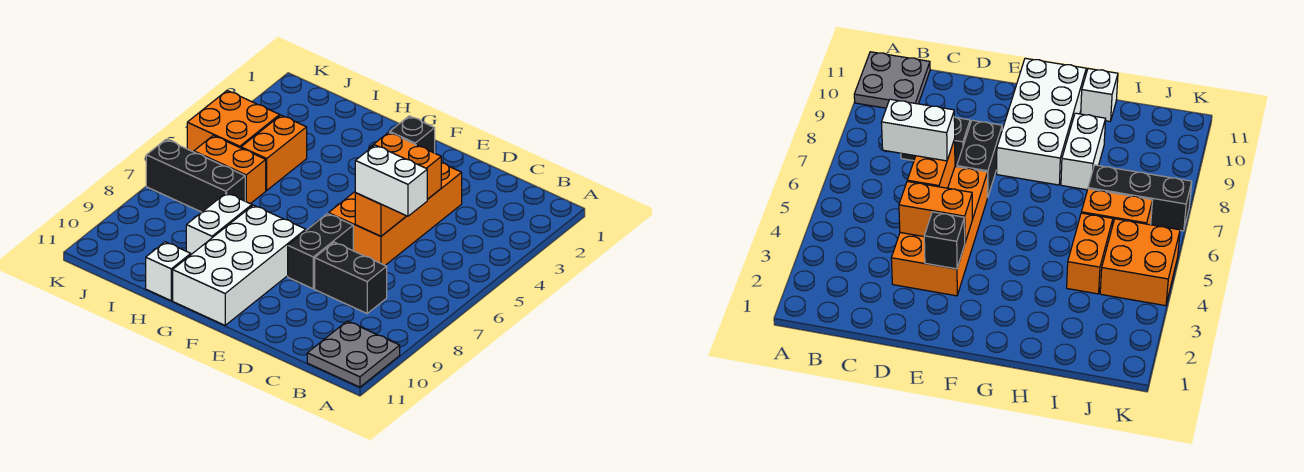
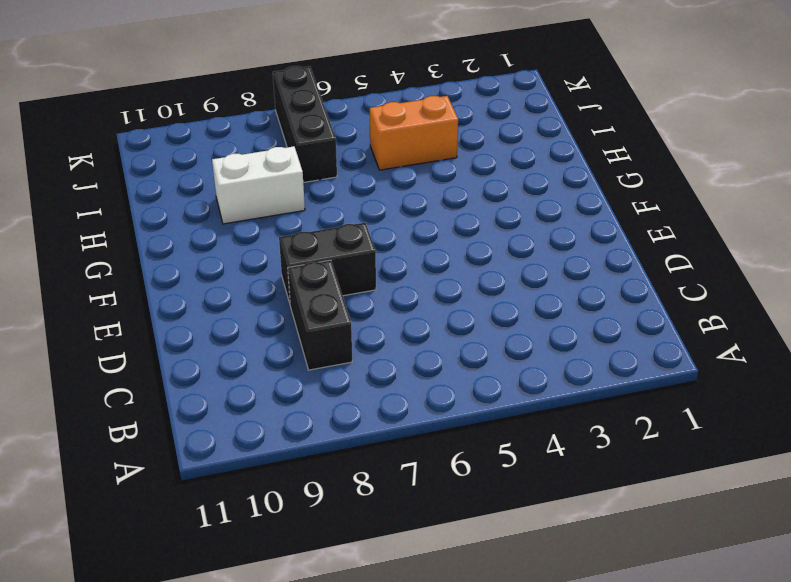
none -> grey 2x2 plate [307,321,400,387]
none -> orange 2x4 brick [329,163,462,265]
none -> white 2x4 brick [173,205,306,325]

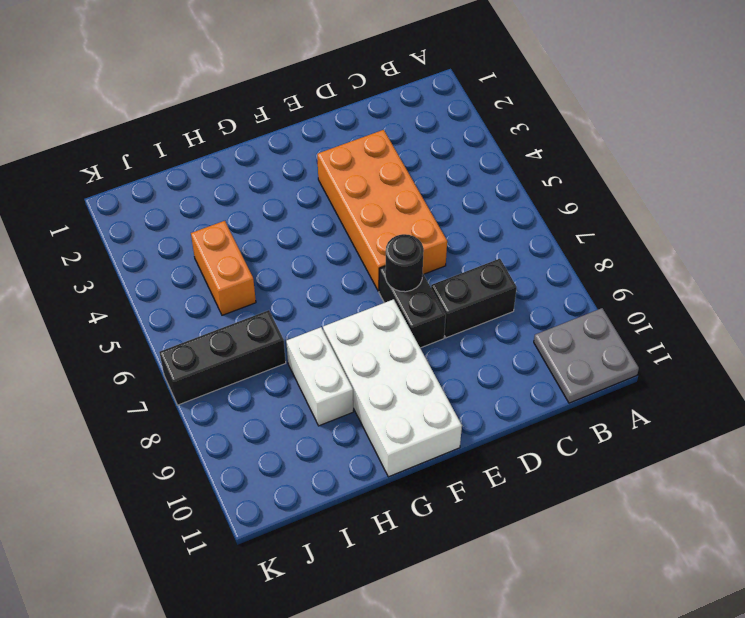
black 1x1 round brick [385,234,424,292] -> none
none -> white 1x1 brick [146,242,191,301]
none -> orange 1x2 brick [194,136,266,204]
none -> orange 2x2 brick [187,91,280,152]

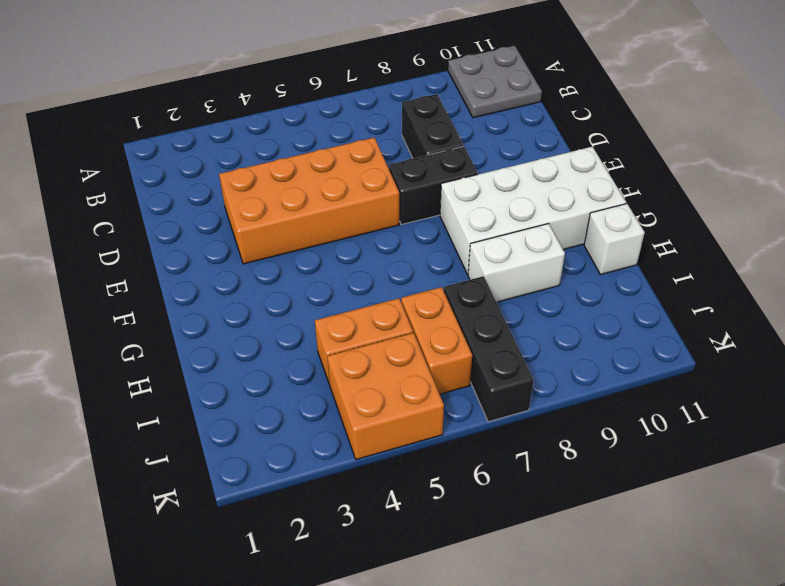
none -> orange 1x2 brick [369,132,441,199]
none -> orange 1x2 brick [355,193,406,236]
none -> black 1x1 brick [390,116,435,153]

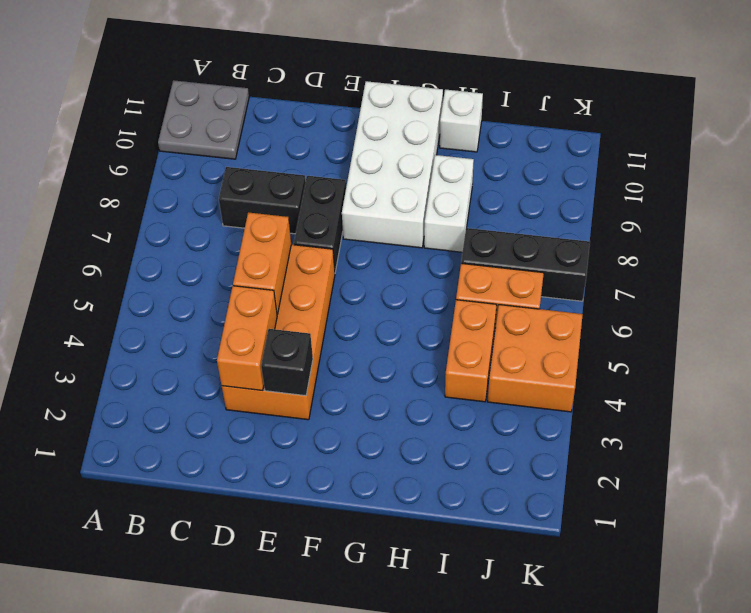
orange 1x2 brick [217,286,277,391] -> orange 1x2 brick turned to [369,132,441,199]
none -> white 1x2 brick [355,145,427,216]

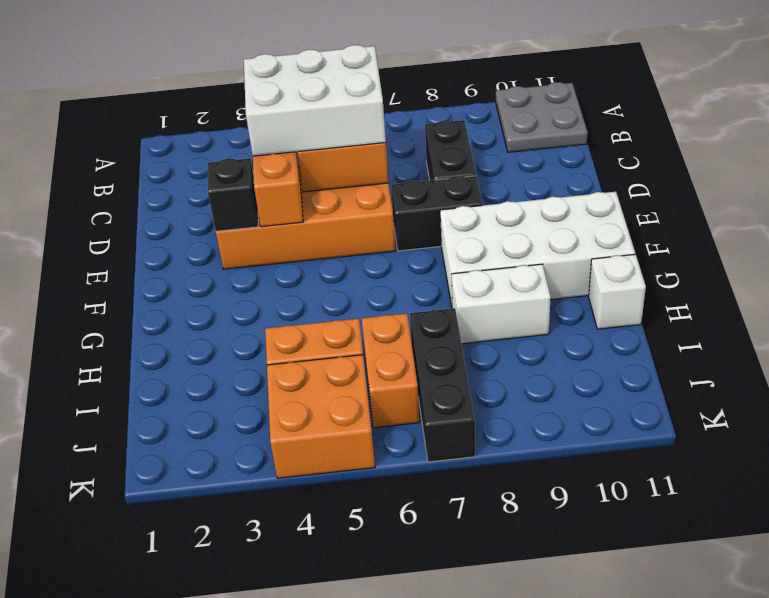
white 2x3 brick [244,45,386,156] -> white 1x2 brick [355,145,427,216]

